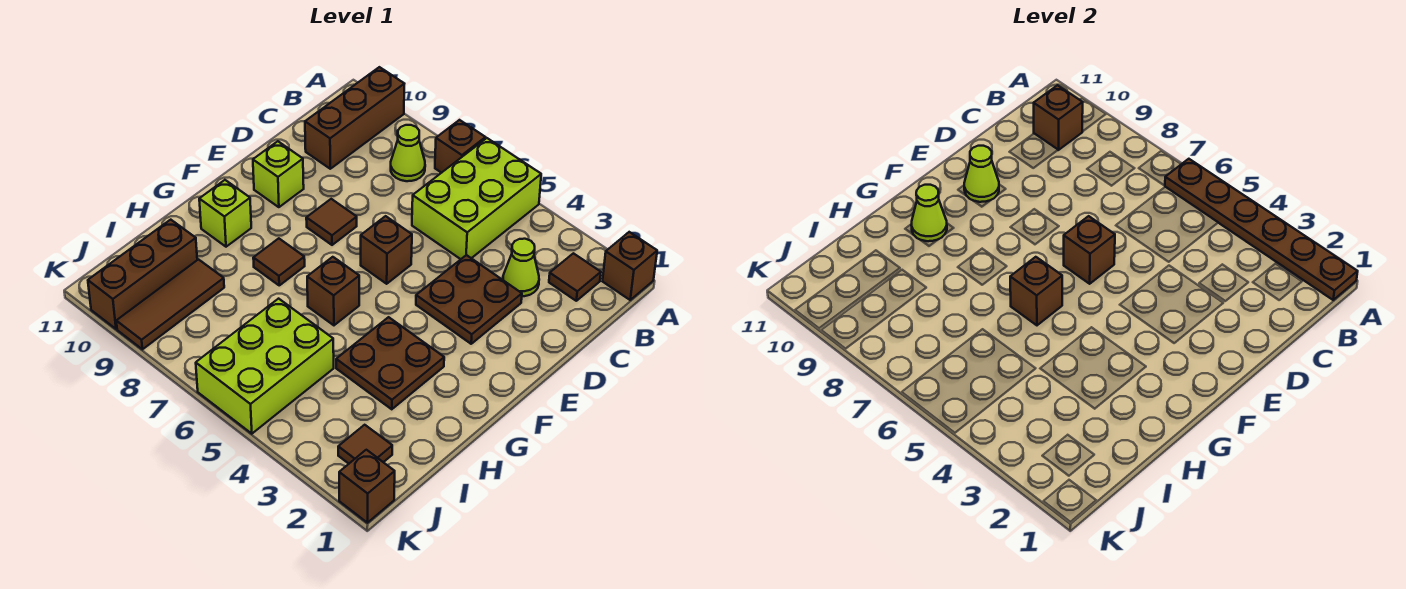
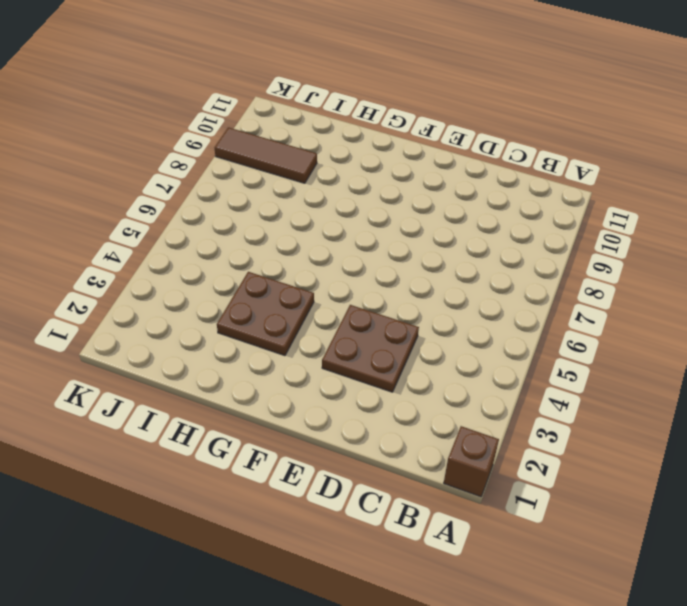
none -> lime 2x3 brick [412,138,541,259]
none -> brown 1x1 brick [435,120,486,173]
none -> brown 1x3 brick [305,67,404,169]

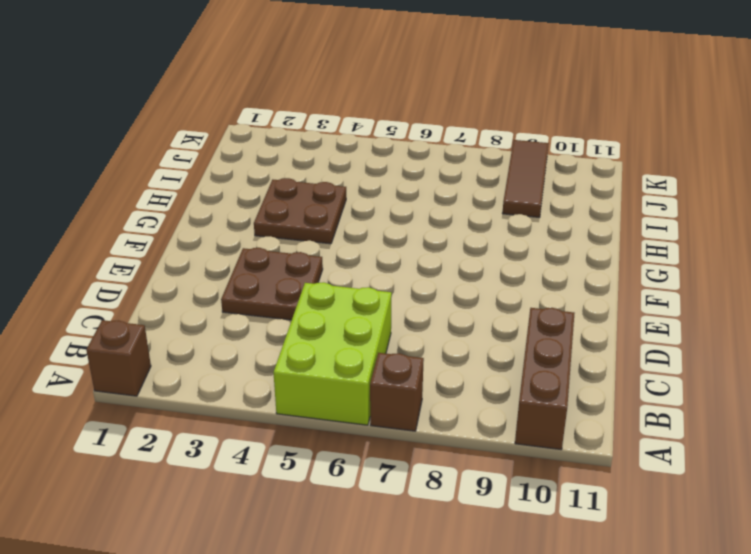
none -> brown 1x1 tile [549,253,601,301]
none -> lime 1x1 cone [391,125,425,181]
none -> lime 1x1 cone [503,239,539,296]

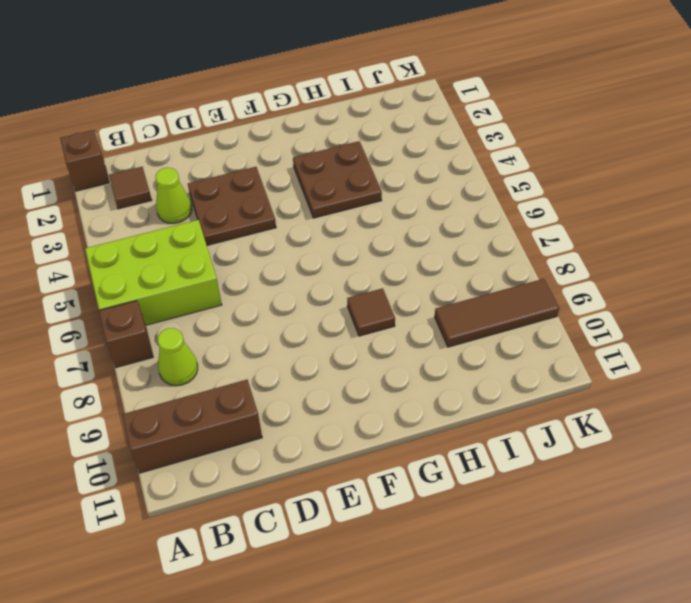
none -> brown 1x1 brick [361,216,412,284]
none -> brown 1x1 tile [306,199,357,245]
none -> lime 1x1 brick [253,141,304,207]

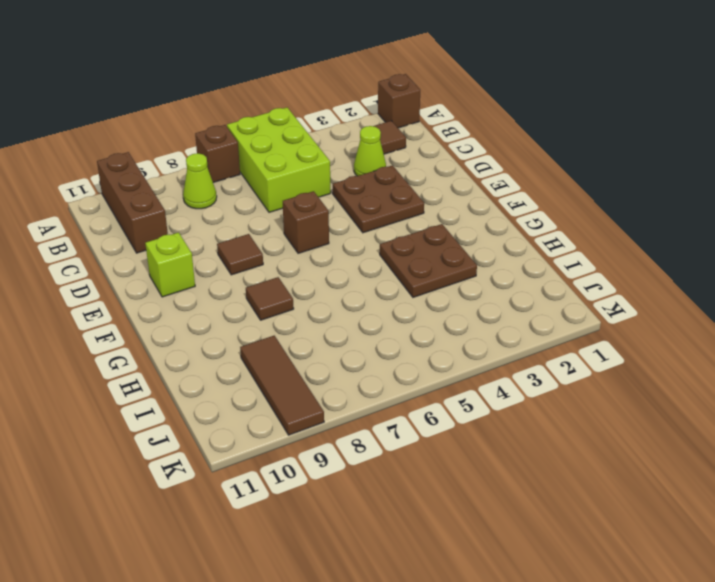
none -> brown 1x1 brick [307,257,359,325]
none -> lime 1x1 brick [199,180,251,247]
none -> lime 2x3 brick [196,299,334,434]

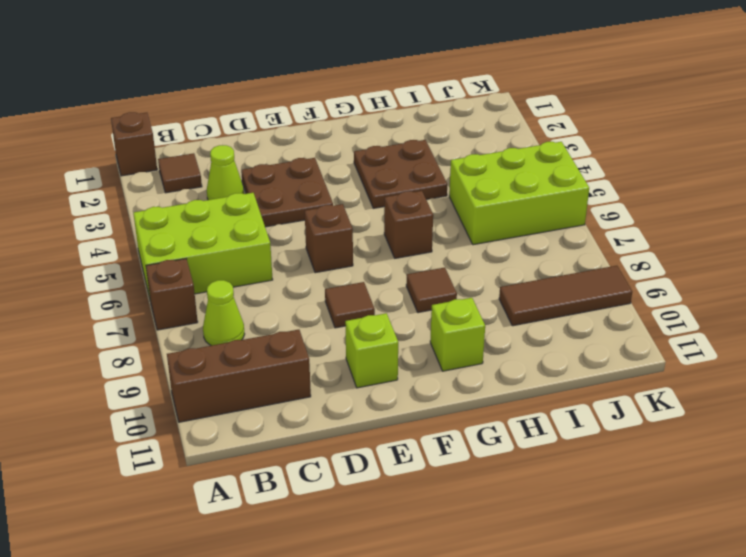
none -> brown 1x3 brick [88,220,197,329]
none -> brown 1x1 tile [338,425,392,464]
none -> brown 1x1 brick [339,450,395,523]

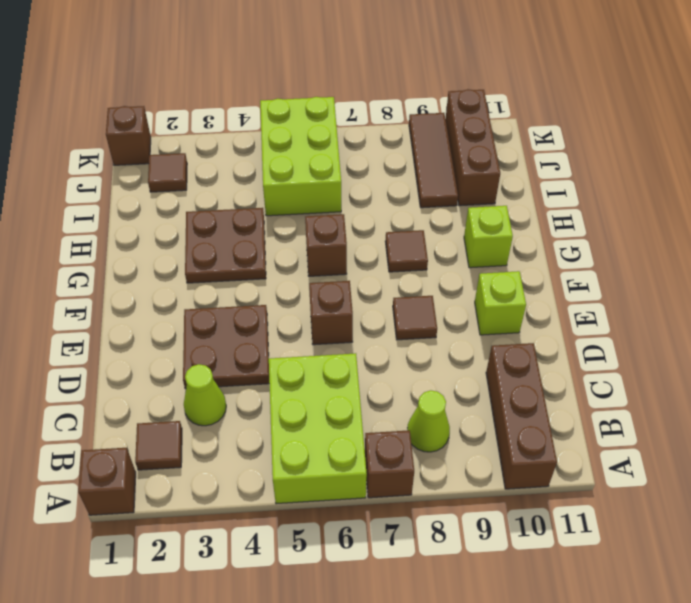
none -> brown 1x6 plate [1165,159,1358,300]
none -> brown 1x1 brick [1034,85,1083,150]
none -> brown 1x1 brick [1064,216,1115,284]

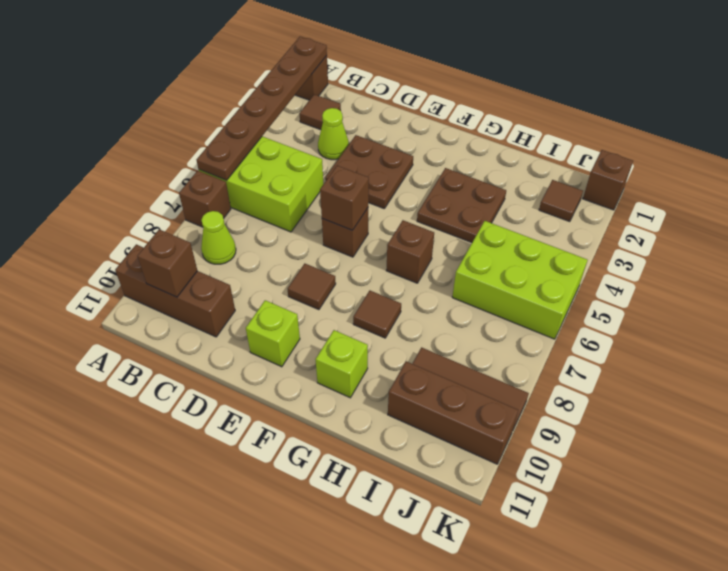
none -> lime 1x1 cone [964,146,999,202]
none -> brown 1x1 brick [1010,257,1062,325]
none -> lime 1x1 cone [911,185,947,241]

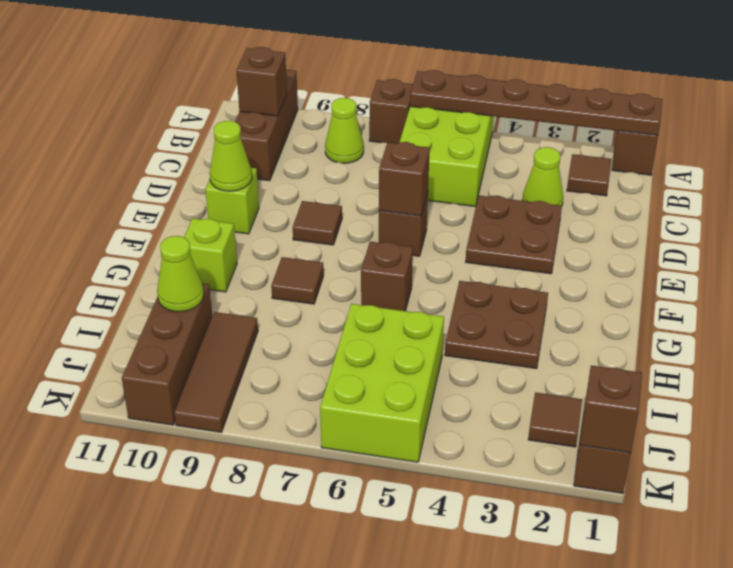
lime 1x1 cone [157,236,204,312] -> lime 1x1 cone moved to [911,185,947,241]
brown 1x1 brick [580,366,642,453] -> brown 1x1 brick moved to [1010,257,1062,325]

